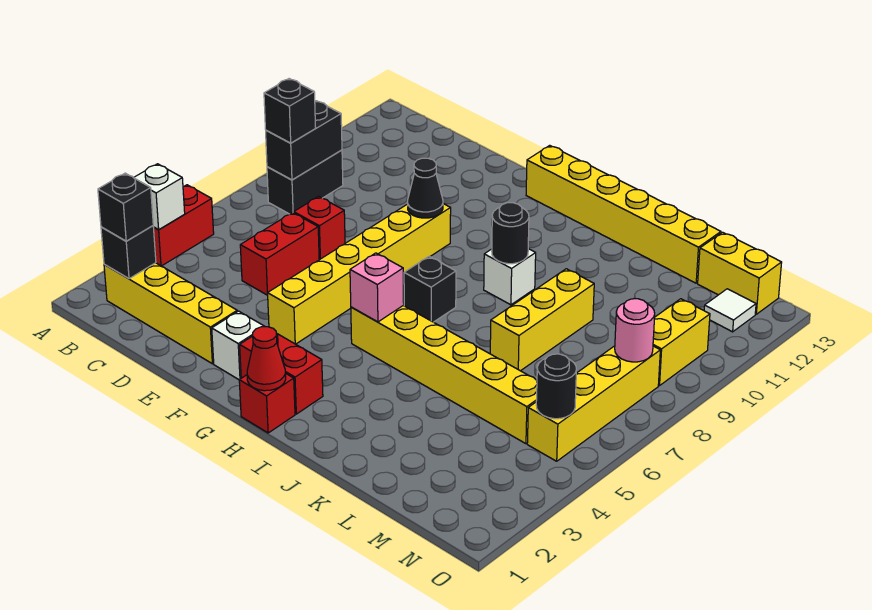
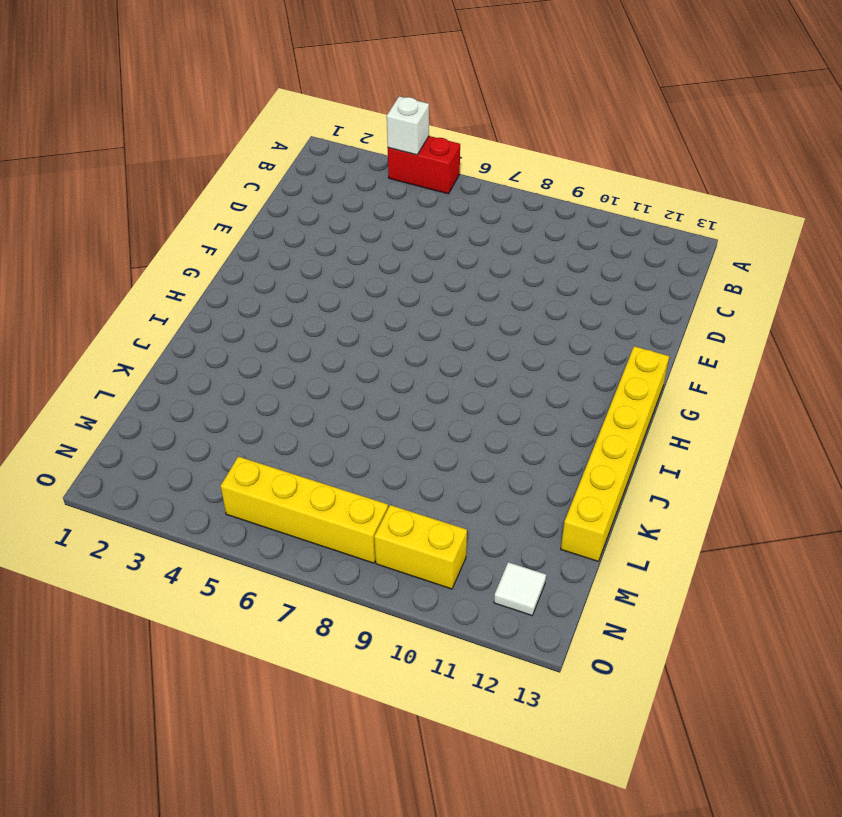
none -> yellow 1x4 brick [104,263,237,364]
none -> black 1x2 brick [267,150,343,214]
none -> red 1x2 brick [240,213,319,295]

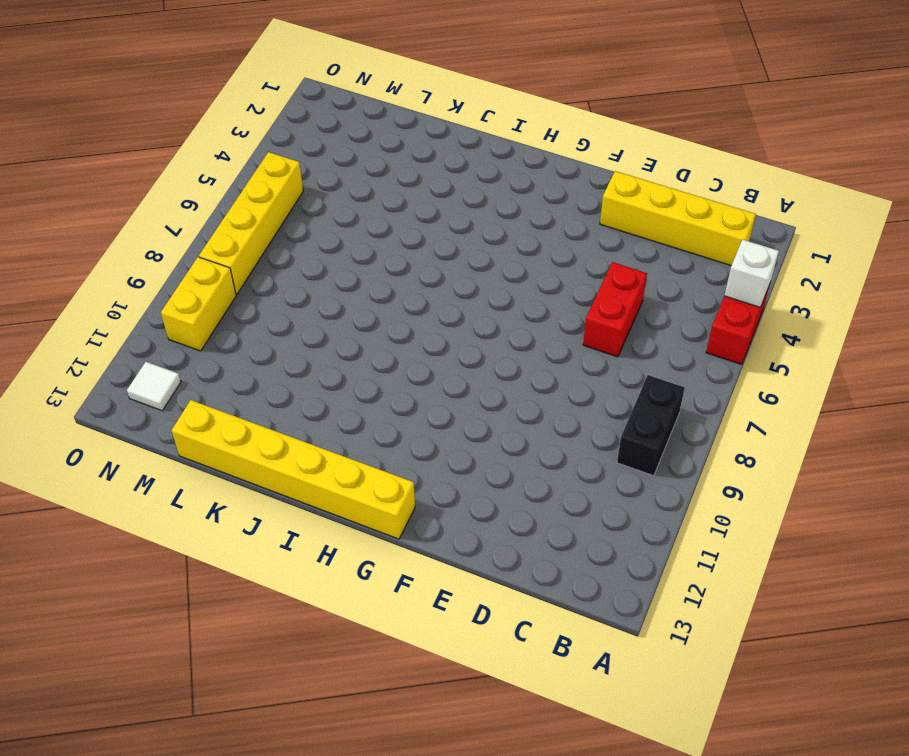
none -> red 1x1 brick [294,196,345,260]
none -> white 1x1 brick [212,311,265,380]
none -> yellow 1x6 brick [268,204,451,344]

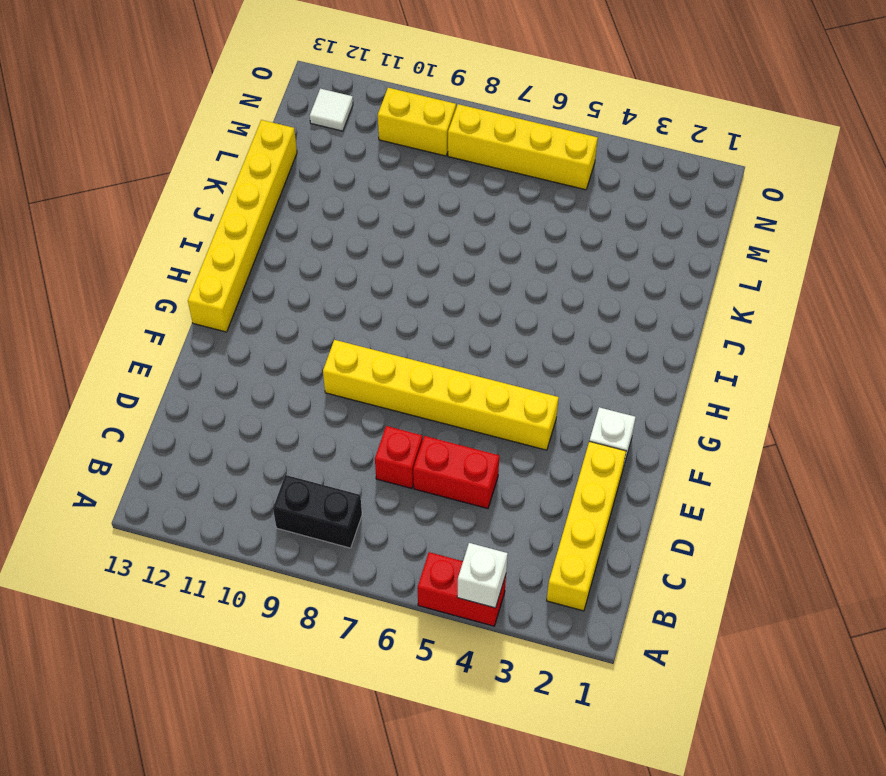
none -> red 1x2 brick [240,334,323,414]
none -> red 1x1 brick [239,373,295,433]
none -> yellow 1x6 brick [351,305,537,444]

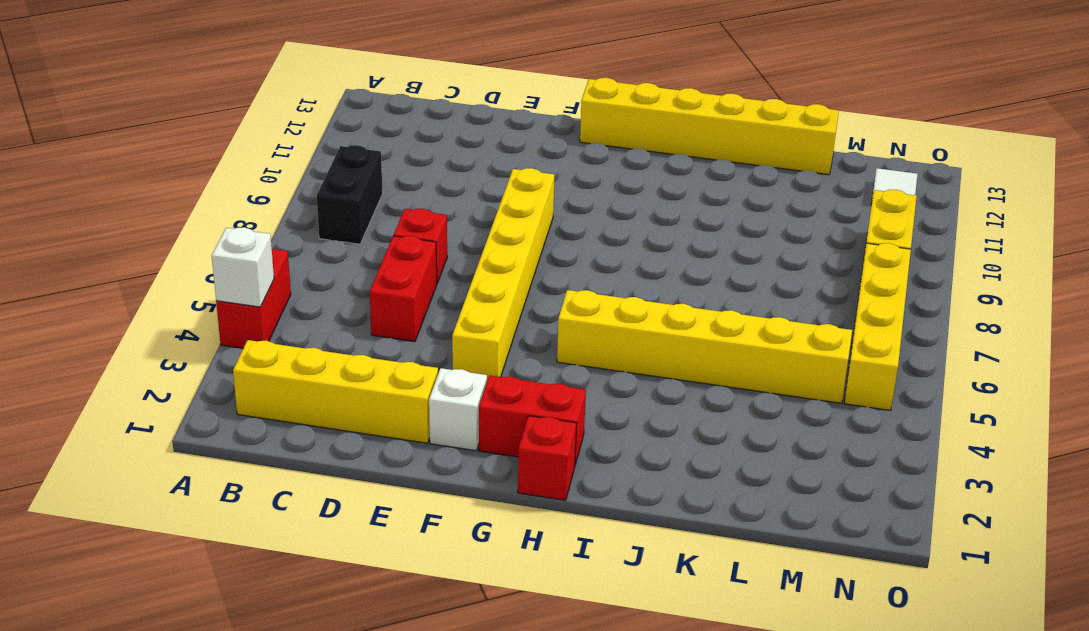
none -> black 1x1 brick [404,256,456,322]
none -> white 1x1 brick [484,249,536,305]
none -> yellow 1x3 brick [490,269,594,371]

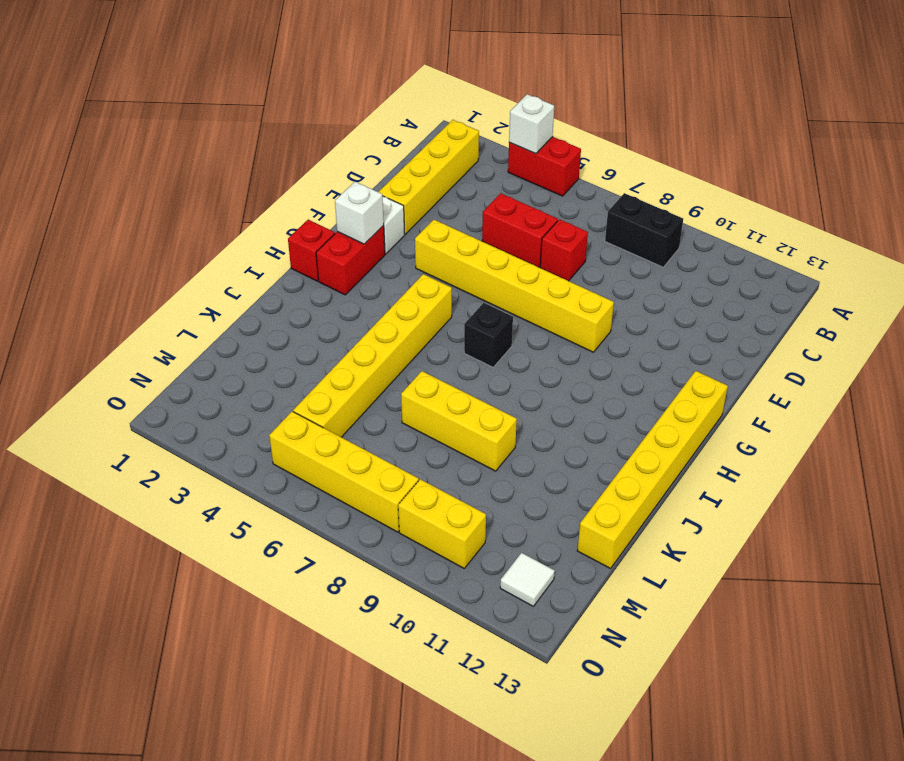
white 1x1 brick [335,182,384,244] -> white 1x1 brick moved to [484,249,536,305]
none -> yellow 1x2 brick [698,232,782,314]
none -> black 1x1 brick [101,226,156,279]
none -> black 1x2 brick [266,101,342,180]

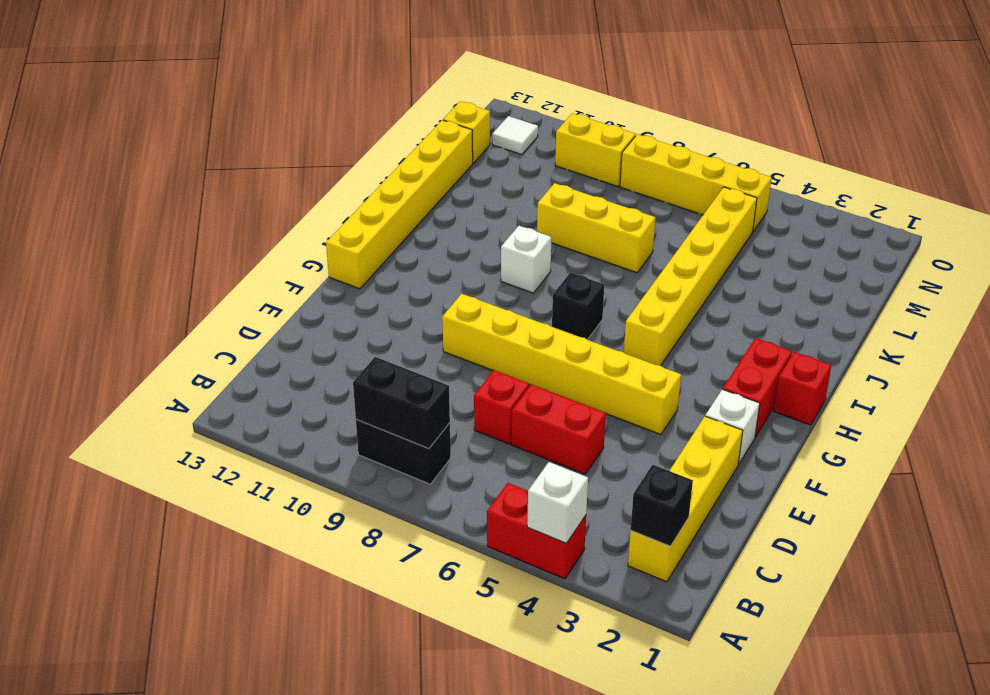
yellow 1x1 brick [443,101,490,163] -> yellow 1x2 brick [698,232,782,314]
none -> black 1x1 cone [408,158,443,218]
none -> red 1x1 cone [247,327,286,391]
none -> pink 1x1 brick [350,253,404,322]

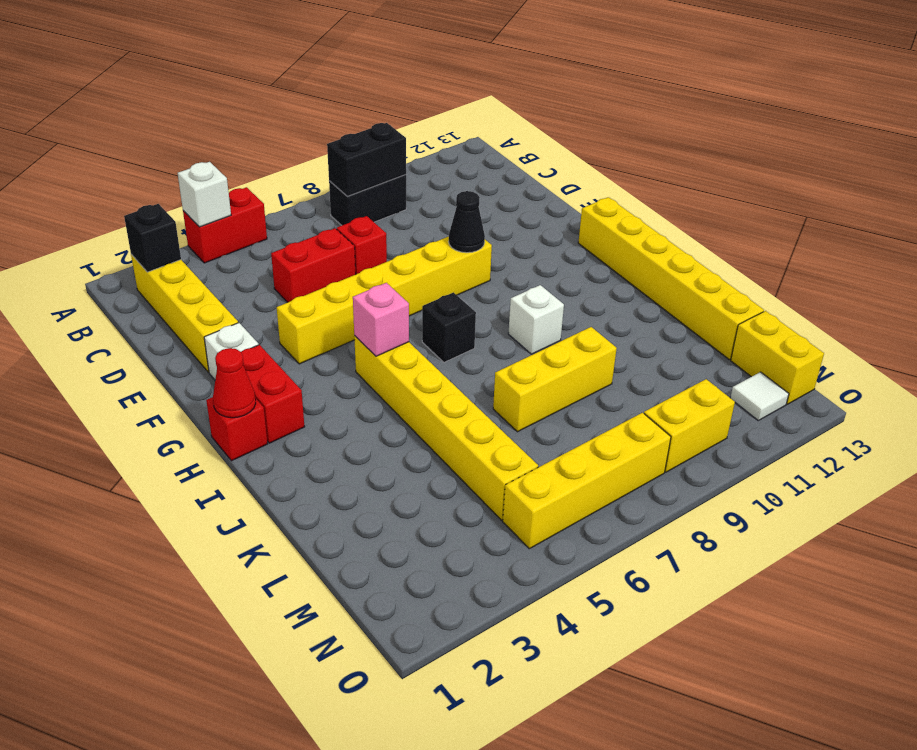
none -> black 1x1 round brick [492,203,529,264]
none -> black 1x1 round brick [536,354,576,419]
none -> pink 1x1 round brick [615,299,655,362]

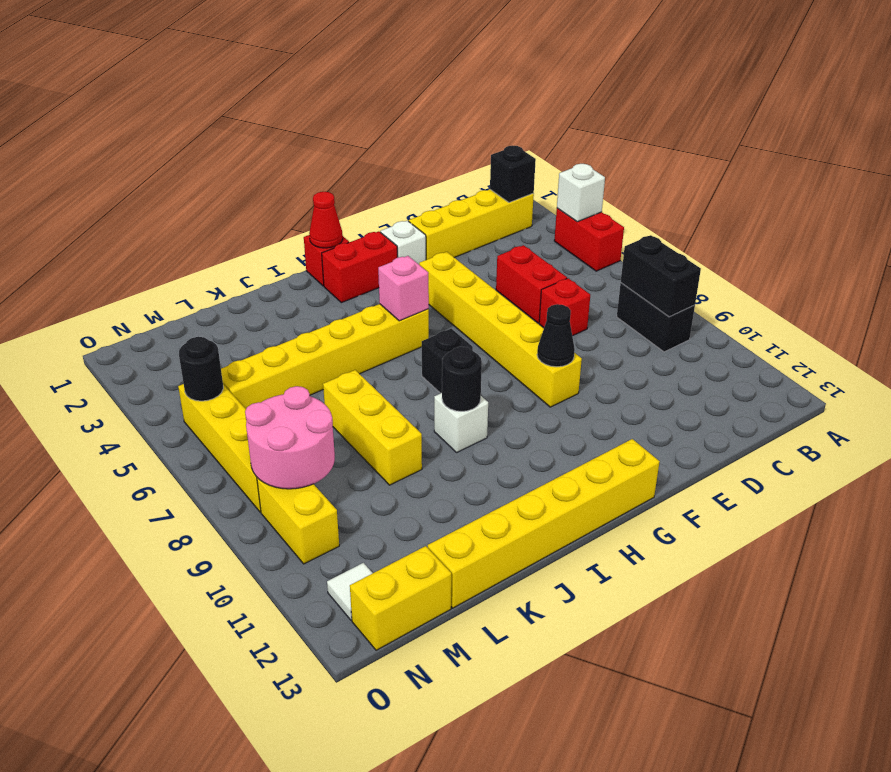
pink 2x2 round brick [245,386,335,489] -> pink 1x1 round brick [615,299,655,362]
none -> black 1x1 brick [98,173,153,241]
none -> black 1x1 brick [264,79,316,143]

